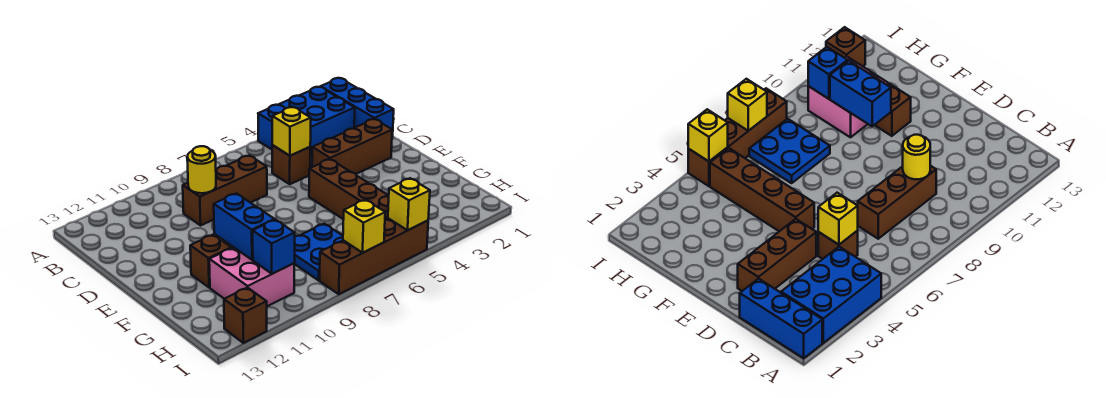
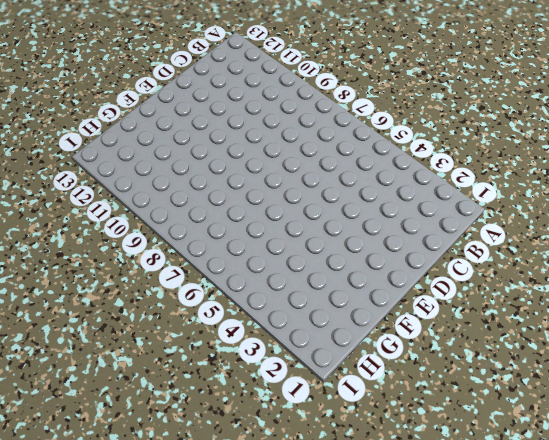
none -> blue 1x3 brick [321,78,394,137]
none -> blue 2x3 brick [258,87,355,155]
none -> brown 1x1 brick [272,145,310,184]

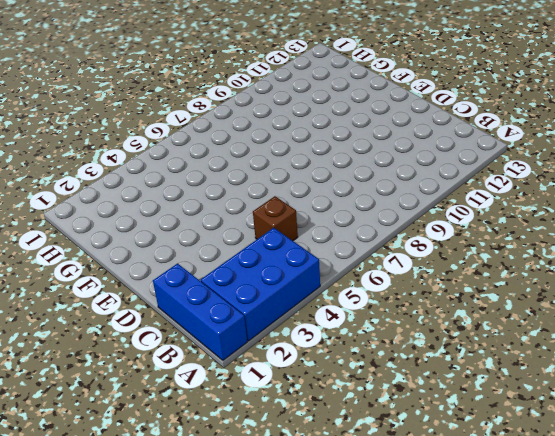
none -> brown 1x3 brick [183,155,267,225]
none -> brown 1x3 brick [312,119,392,174]
none -> brown 1x4 brick [309,159,389,219]

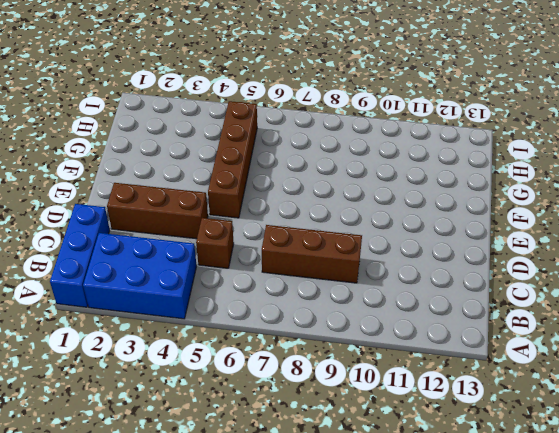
none -> brown 1x1 brick [190,235,231,288]
none -> blue 2x2 plate [295,224,343,280]
none -> pink 2x2 brick [209,247,295,306]

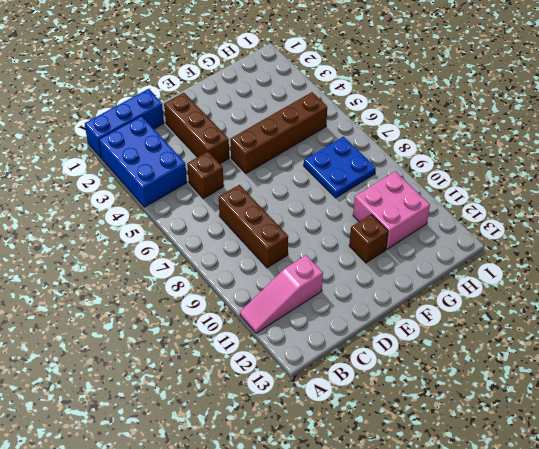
pink 1x3 slope [240,255,323,333] -> none
none -> brown 1x4 brick [320,218,428,294]
none -> brown 1x1 brick [224,287,267,343]
none -> yellow 1x1 brick [272,107,311,156]

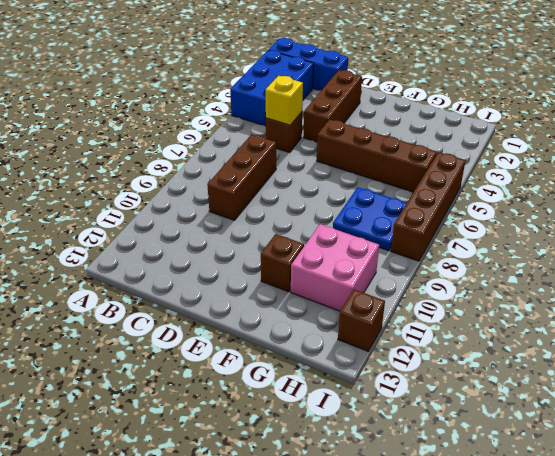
none -> yellow 1x1 round brick [187,146,216,193]
none -> blue 1x2 brick [214,193,275,260]
none -> blue 1x1 brick [253,220,295,274]

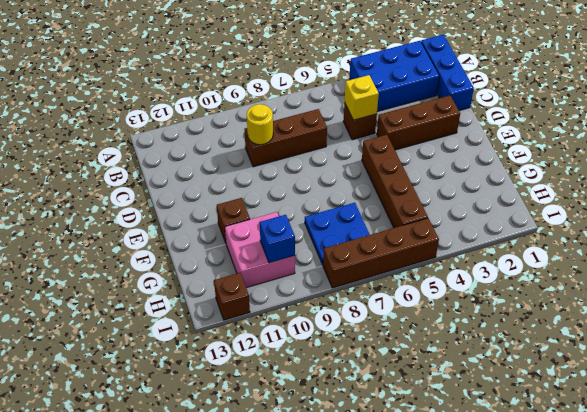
none -> blue 1x2 brick [214,193,275,260]
none -> yellow 1x1 brick [388,178,430,230]
none -> yellow 1x1 brick [343,200,385,253]

